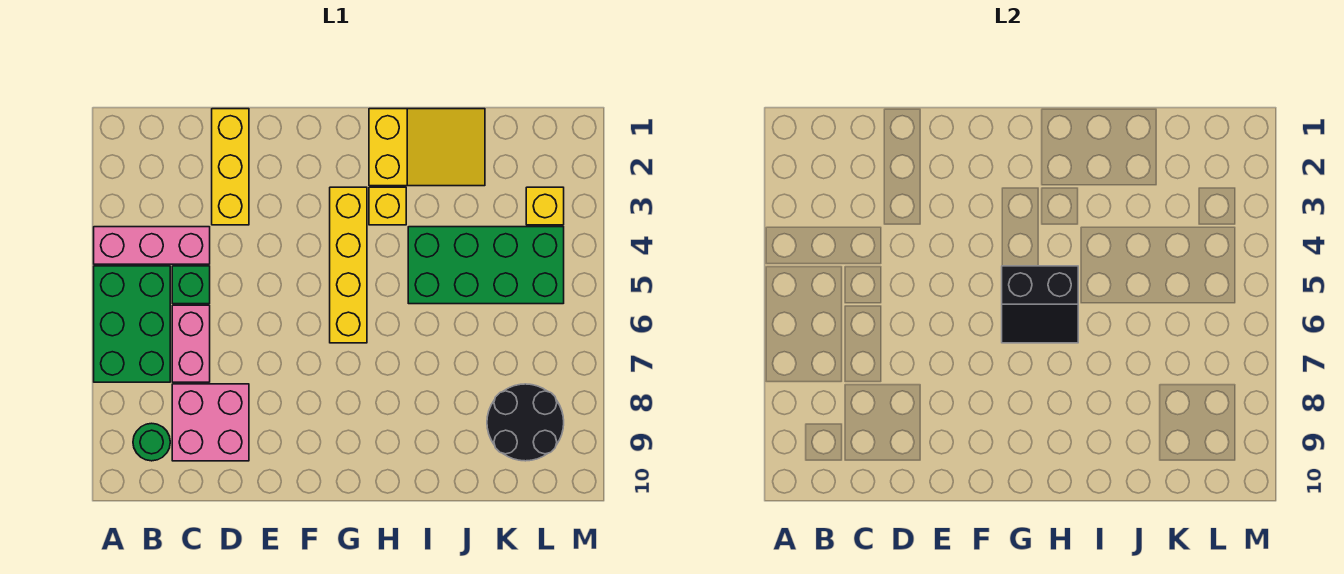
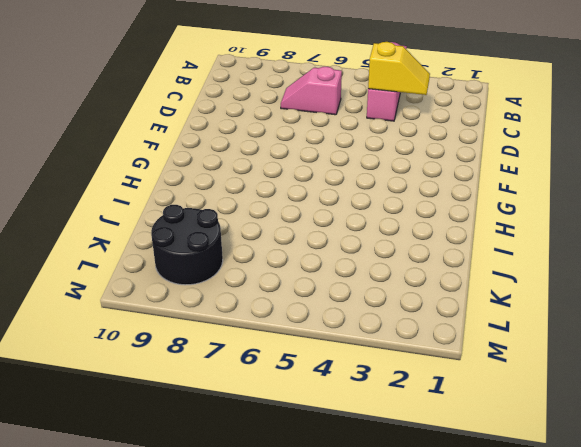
yellow 1x2 slope [368,42,430,95] -> none
pink 1x2 slope [281,67,342,115] -> pink 1x2 brick [172,305,210,382]
none -> green 2x3 brick [94,266,170,382]
none -> green 1x1 round brick [133,423,170,461]
none -> green 1x1 brick [172,266,210,304]

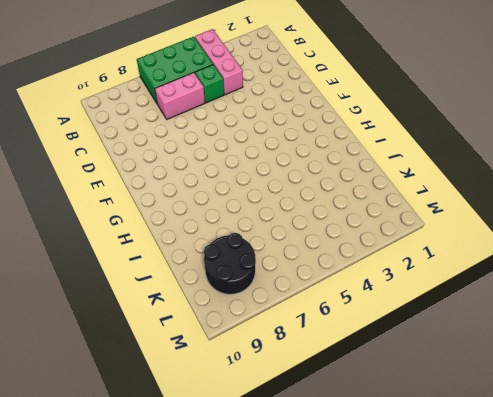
none -> green 1x1 round brick [133,423,170,461]
none -> pink 2x2 brick [172,384,249,461]
none -> yellow 1x3 brick [212,109,249,225]

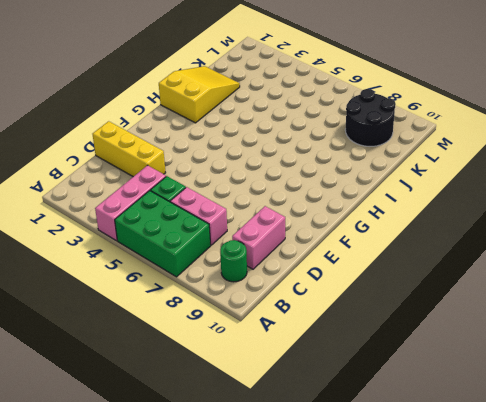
pink 1x2 brick [232,206,285,269] -> pink 2x2 brick [172,384,249,461]
none -> yellow 1x4 brick [330,187,367,343]
none -> yellow 1x1 brick [369,187,406,225]
none -> green 2x4 brick [408,227,564,304]

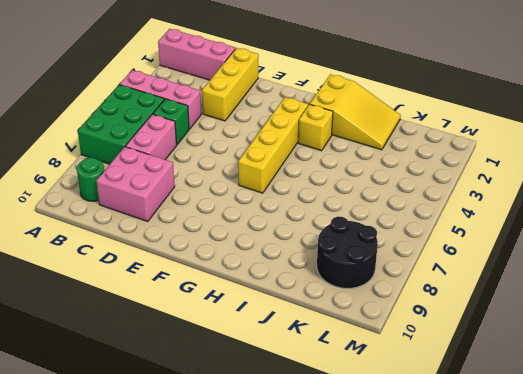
pink 1x3 brick [158,29,235,80] -> none
none -> green 2x4 brick [408,227,564,304]
none -> yellow 1x1 brick [526,187,564,225]
none -> black 2x2 slope [1002,266,1078,343]

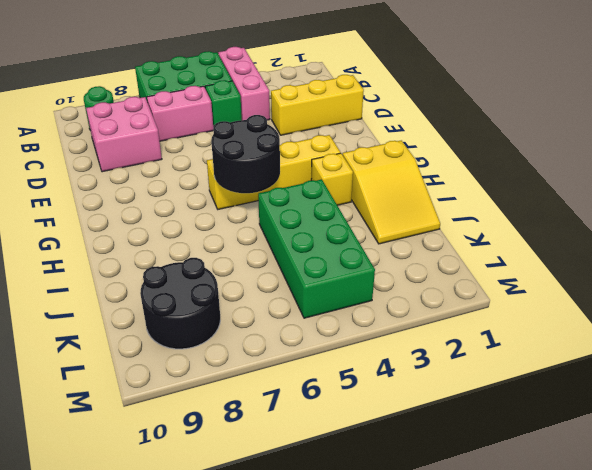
black 2x2 round brick [211,115,280,193] -> black 2x2 slope [1002,266,1078,343]
none -> yellow 1x1 brick [526,187,564,225]

